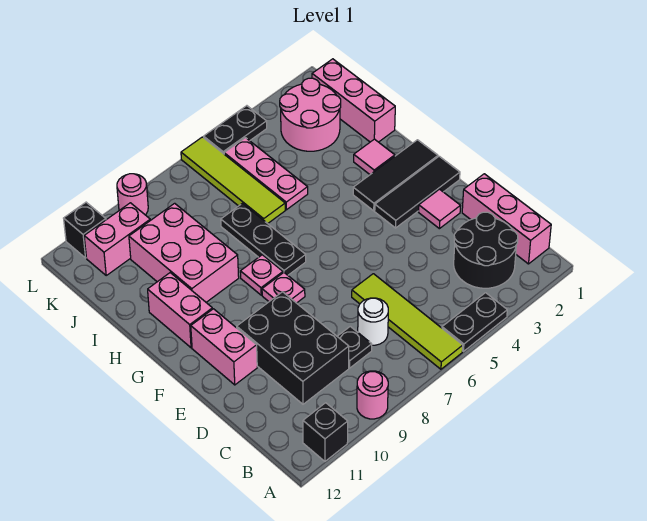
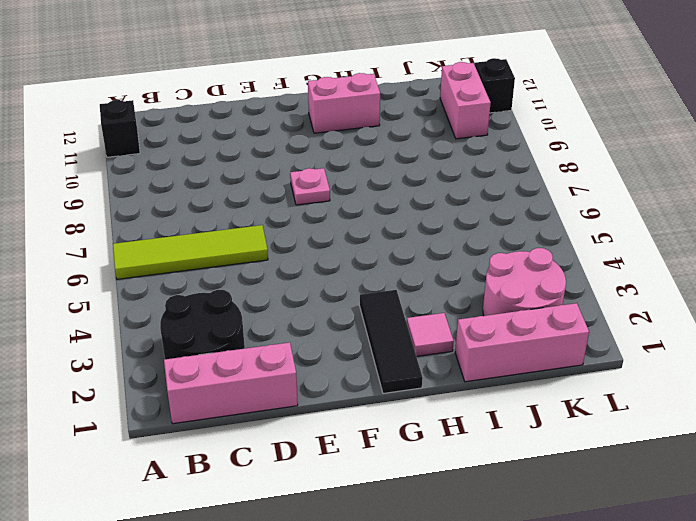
none -> black 1x2 plate [442,293,507,351]
none -> pink 1x1 round brick [357,371,388,419]
none -> white 1x1 round brick [358,298,388,345]

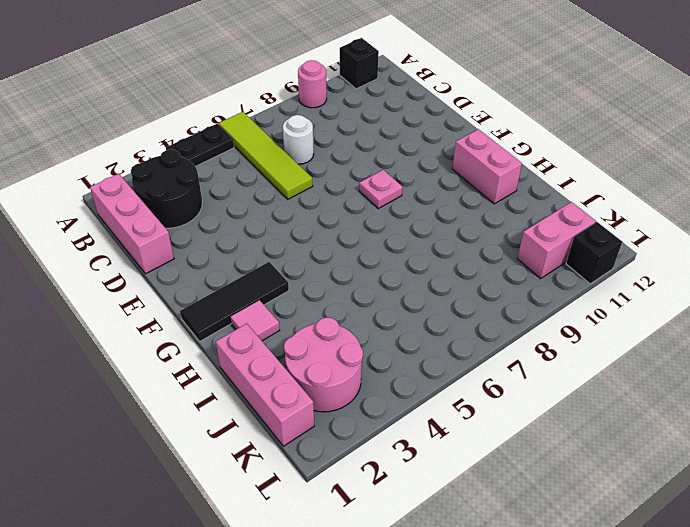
none -> black 1x1 plate [337,326,372,368]
none -> black 2x3 brick [237,292,349,404]
none -> pink 1x1 tile [419,189,460,229]

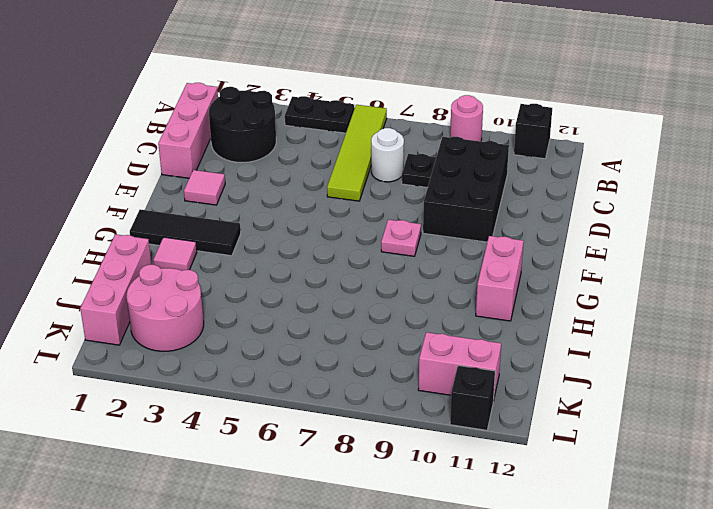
none -> pink 1x2 brick [191,309,257,385]
none -> black 1x3 tile [375,156,460,228]
none -> black 1x3 plate [221,203,306,275]

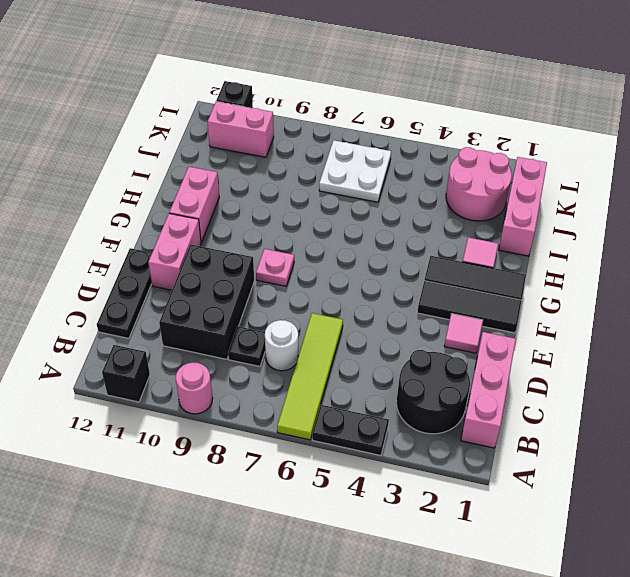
black 1x3 plate [97,248,152,338] -> black 1x3 plate moved to [221,203,306,275]
white 2x2 plate [319,140,391,202] -> lime 1x4 tile [181,137,285,224]
none -> pink 1x1 plate [240,255,283,295]
none -> pink 2x3 brick [129,203,239,302]
none -> pink 1x3 plate [224,138,308,210]

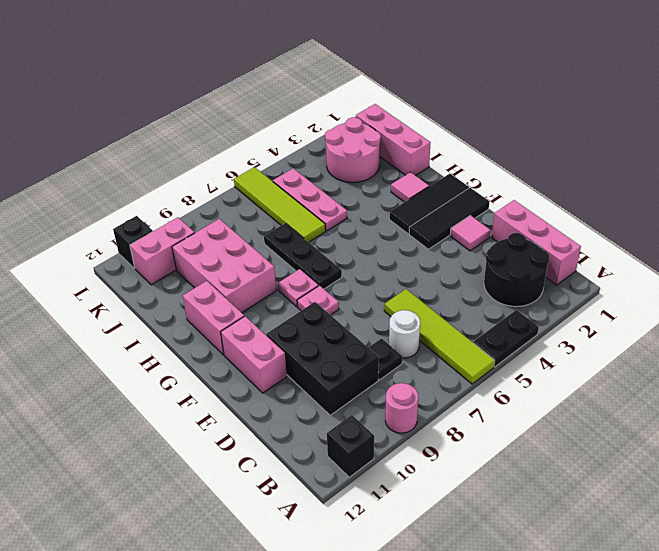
none -> black 1x2 plate [204,106,267,154]
none -> pink 1x1 round brick [117,174,148,215]

